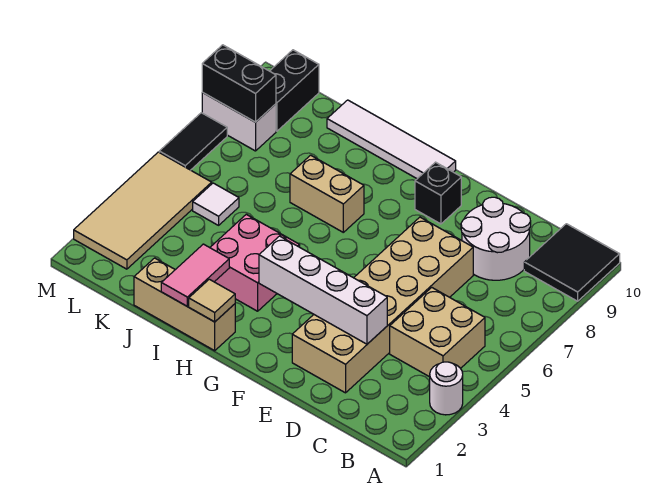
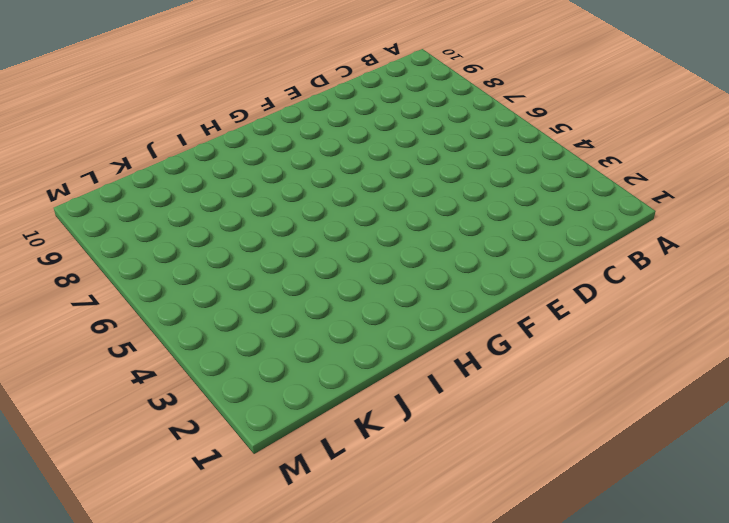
none -> white 1x1 round brick [430,362,463,415]
none -> black 2x2 tile [524,224,620,301]
none -> tan 2x2 brick [390,287,485,377]

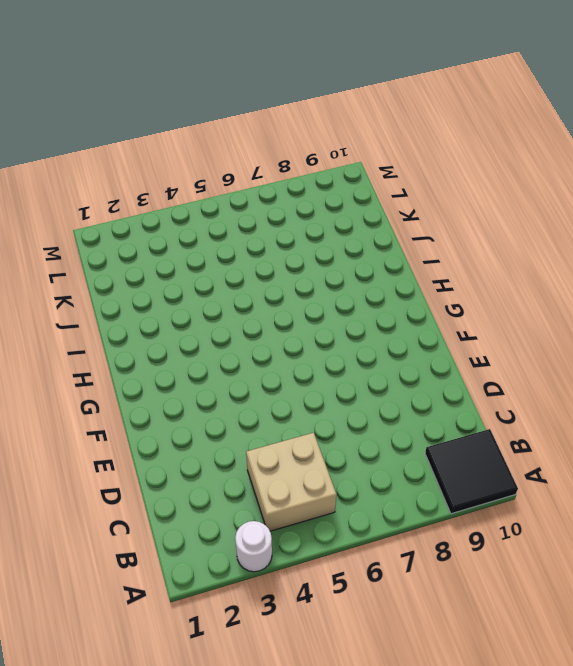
none -> white 2x2 round brick [461,197,531,280]
none -> tan 2x6 brick [292,217,473,393]
none -> black 1x1 brick [415,162,461,224]

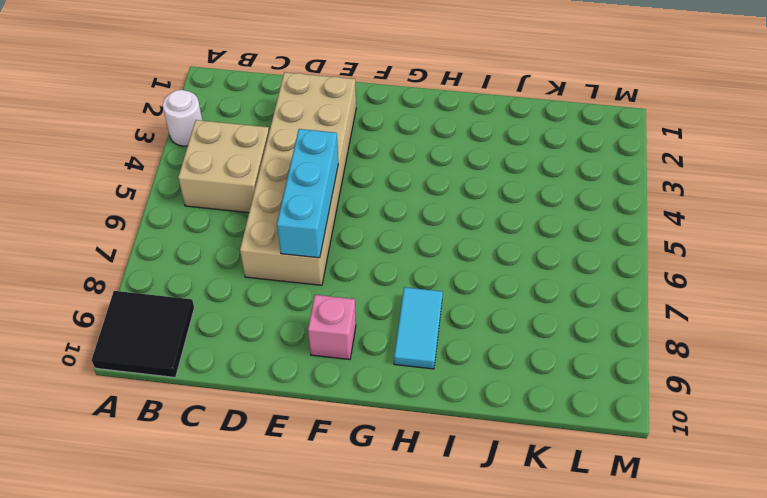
cyan 1x3 brick [277,129,338,258] -> none
pink 1x1 brick [308,295,356,360] -> black 1x1 brick [415,162,461,224]
cyan 1x2 tile [394,287,443,369] -> none
none -> white 2x2 round brick [461,197,531,280]
none -> white 1x4 tile [327,100,456,179]
none -> tan 1x3 brick [134,258,235,351]

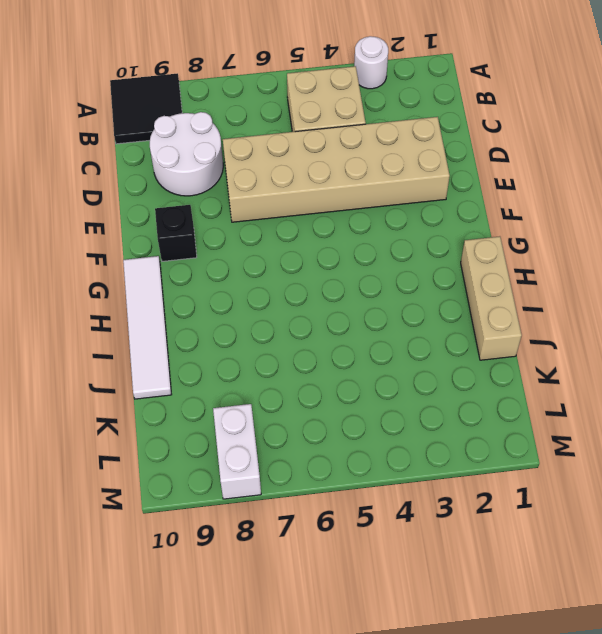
none -> pink 2x2 brick [210,214,300,311]
none -> tan 1x2 brick [290,155,364,232]
none -> white 1x1 tile [193,183,239,225]

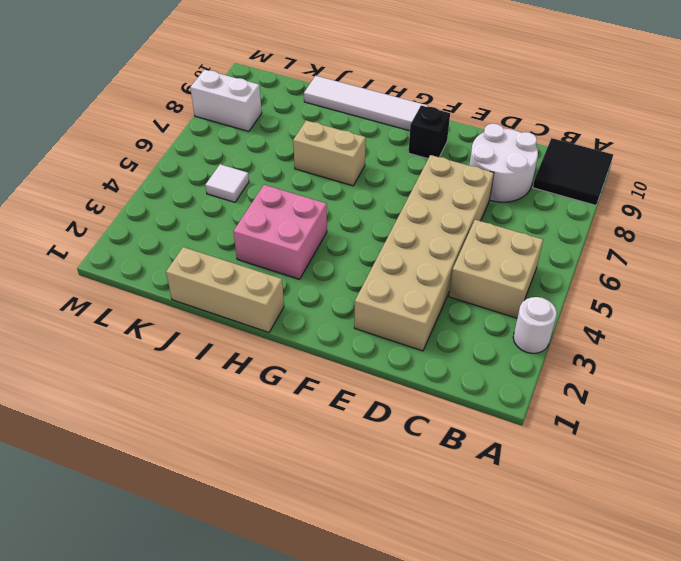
none -> tan 2x4 tile [74,152,212,269]
none -> black 1x2 brick [270,50,319,131]
none -> black 1x2 tile [159,113,227,170]

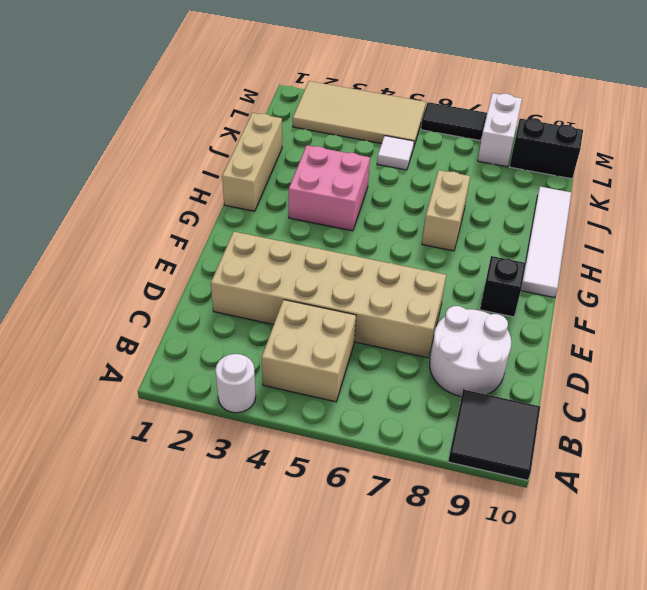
none -> white 1x4 brick [259,236,387,344]
none -> tan 1x1 tile [189,279,235,322]
none -> pink 1x2 tile [161,244,229,306]

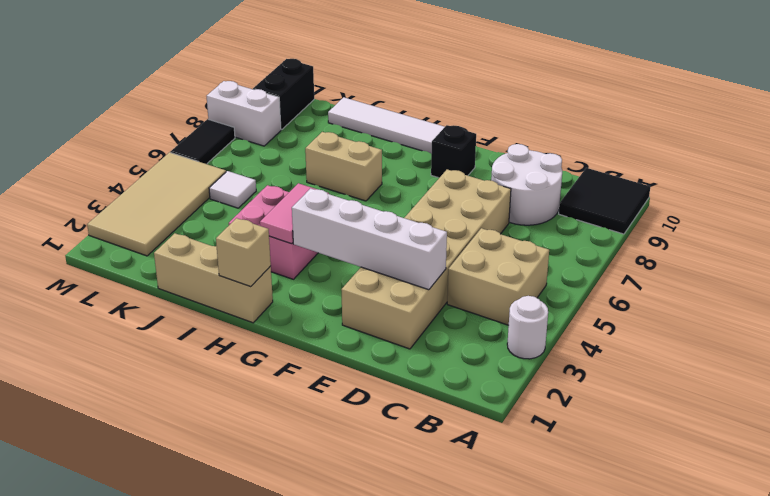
tan 1x1 brick [216,218,271,287] -> tan 1x1 tile [189,279,235,322]
pink 1x2 tile [260,183,329,244] -> pink 1x2 tile moved to [161,244,229,306]
none -> black 1x2 brick [202,45,276,122]

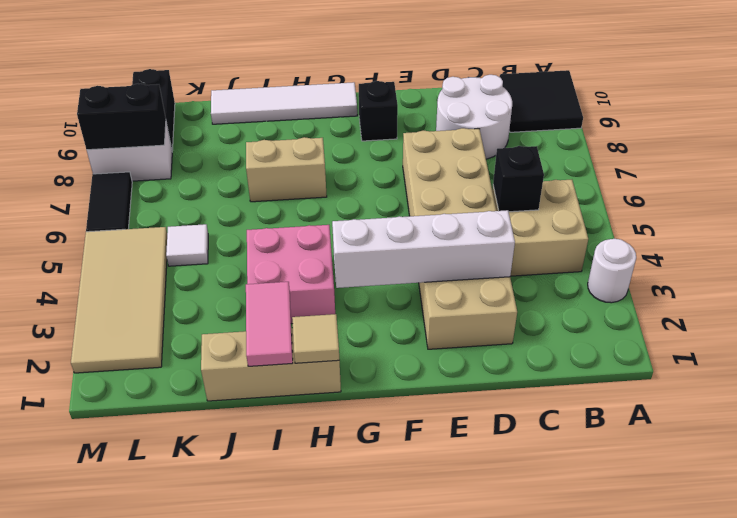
black 1x1 brick [493,146,544,212] -> none

